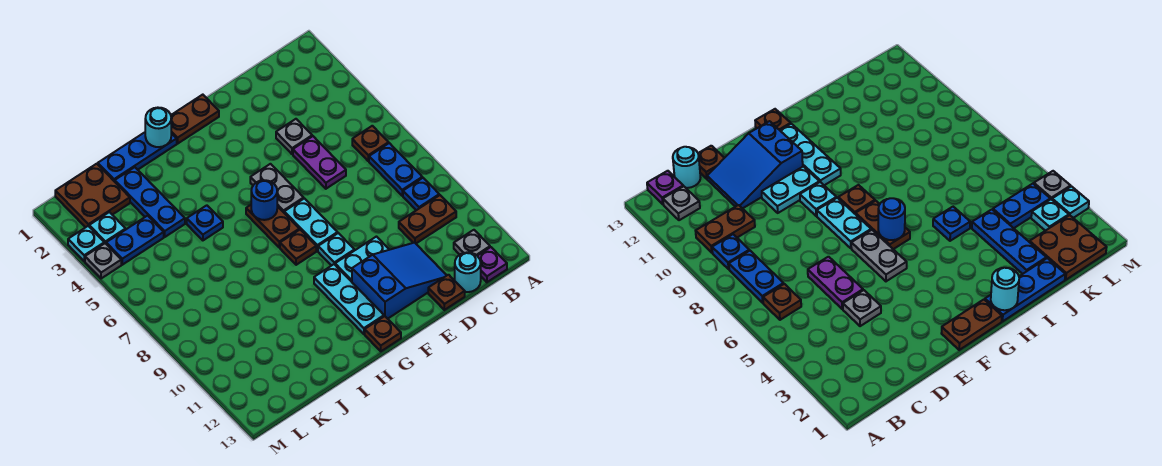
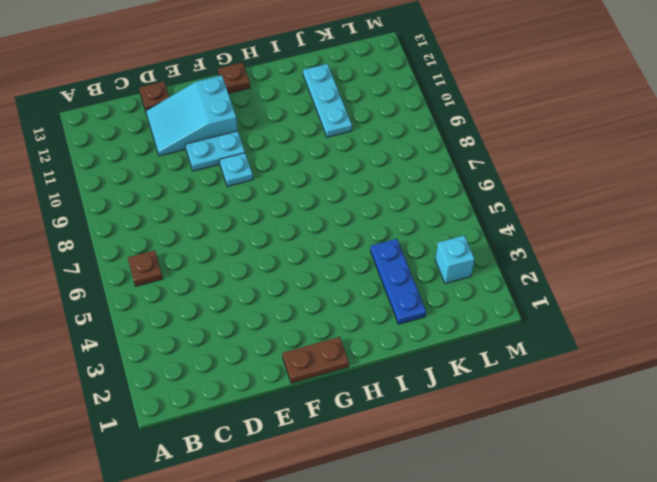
cyan 2x3 slope [146,75,238,156] -> blue 2x3 slope [352,243,447,319]
cyan 1x3 plate [303,64,352,137] -> cyan 1x3 plate moved to [314,264,384,334]
cyan 1x1 brick [435,235,475,284] -> cyan 1x1 plate [89,212,126,243]
none -> blue 1x2 plate [369,143,422,196]
none -> blue 1x1 plate [403,178,439,210]
none -> brown 1x2 plate [399,195,456,243]
none -> grey 1x1 plate [454,230,490,256]

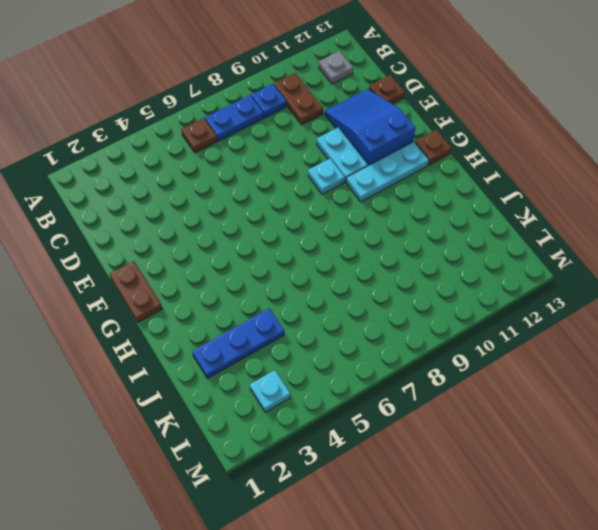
none -> purple 1x1 plate [478,247,507,282]
none -> cyan 1x1 round brick [455,252,481,292]
none -> grey 1x1 plate [276,119,312,154]
none -> purple 1x2 plate [293,136,346,189]

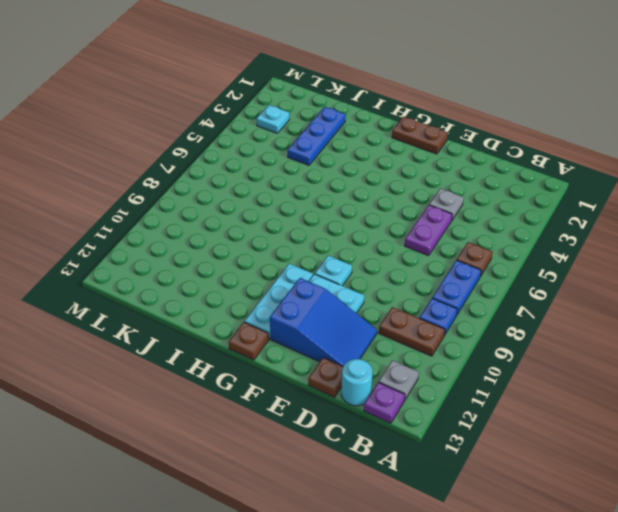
none -> grey 1x2 plate [250,164,304,212]
none -> cyan 1x2 plate [284,198,338,251]
none -> brown 1x2 plate [246,205,299,247]
none -> brown 1x1 plate [280,230,316,265]

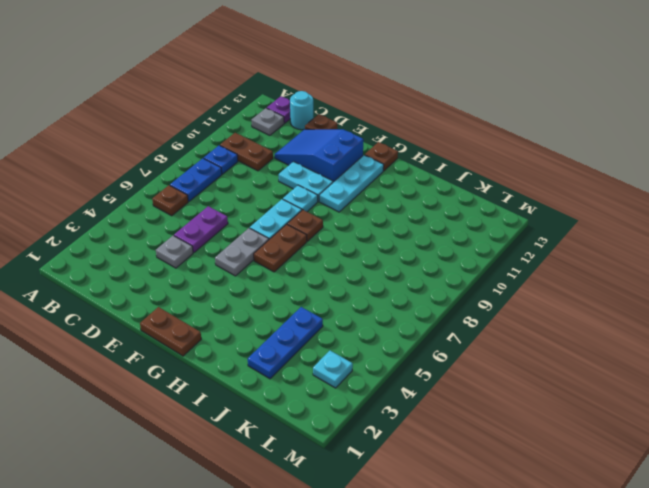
none -> blue 1x3 plate [98,132,177,182]
none -> blue 1x1 plate [187,205,223,240]
none -> brown 2x2 plate [55,164,130,227]
none -> blue 1x2 plate [106,216,164,265]

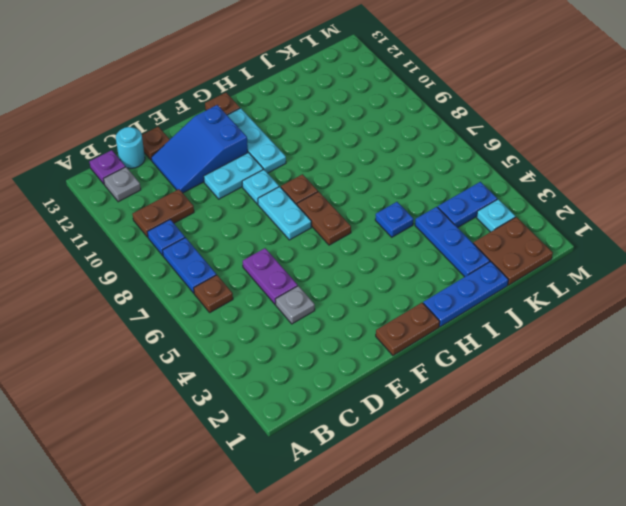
none -> grey 1x2 plate [250,164,304,212]
none -> cyan 1x1 plate [68,226,104,261]
none -> grey 1x1 plate [85,243,121,279]
none -> blue 1x1 round brick [251,180,277,220]

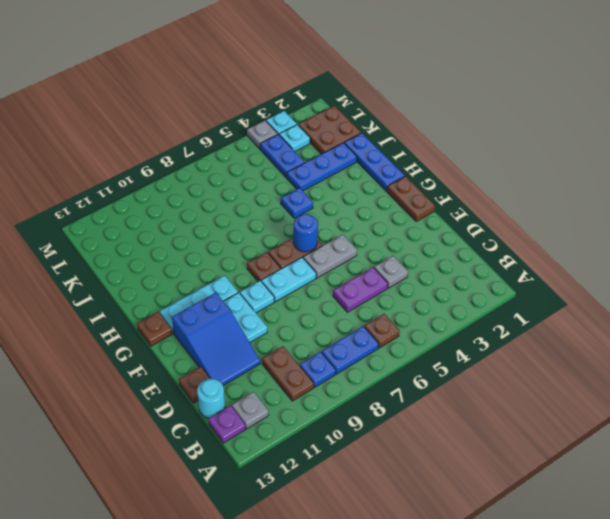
none -> cyan 1x1 round brick [145,108,171,147]

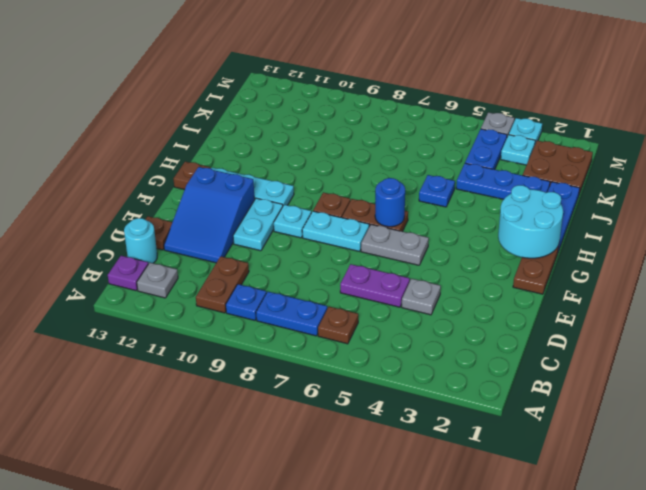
cyan 2x2 round brick [498,185,563,258] -> cyan 1x1 round brick [145,108,171,147]

